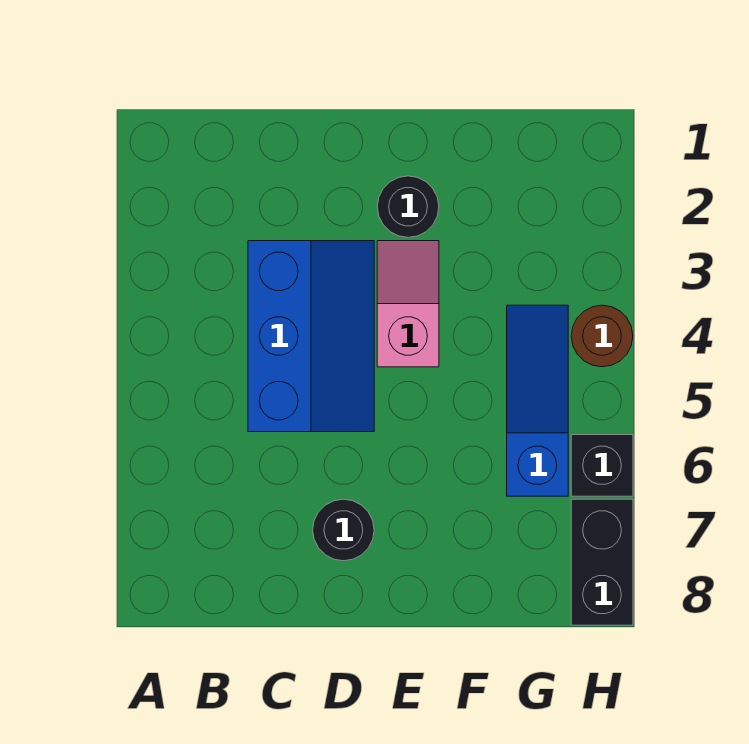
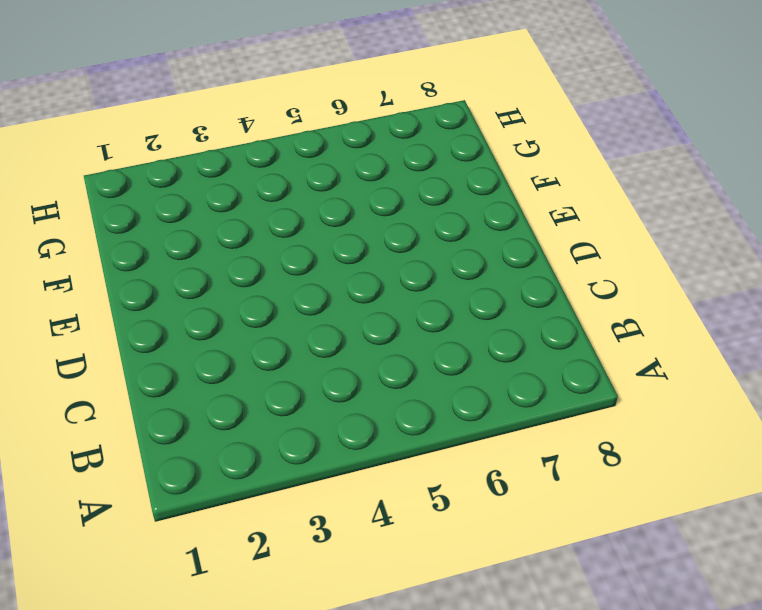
none -> blue 2x3 slope [248,241,374,432]
none -> black 1x1 round brick [313,499,374,561]

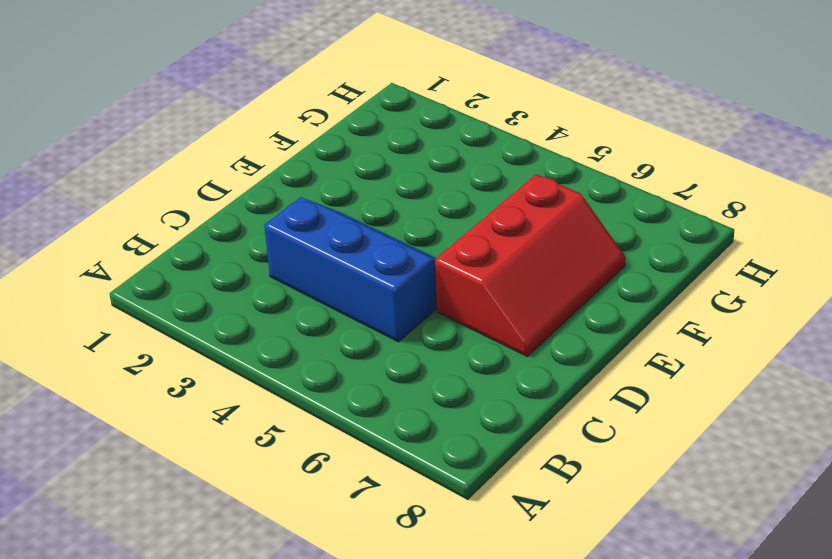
red 2x3 slope [435,174,625,356] -> black 1x1 round brick [313,499,374,561]
none -> black 1x1 round brick [377,176,439,237]
none -> pink 1x2 slope [377,241,439,367]

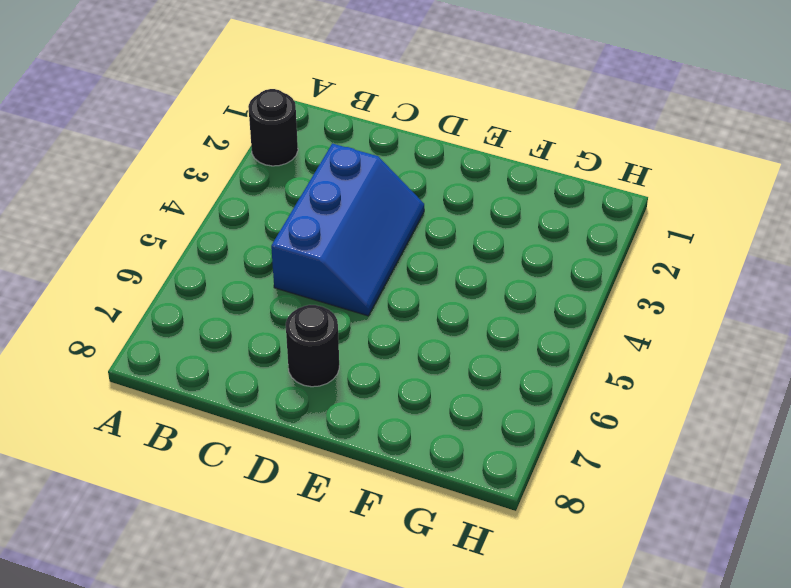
black 1x1 round brick [248,89,298,166] -> black 1x1 round brick moved to [377,176,439,237]
none -> pink 1x2 slope [377,241,439,367]
none -> blue 1x3 slope [507,305,568,496]

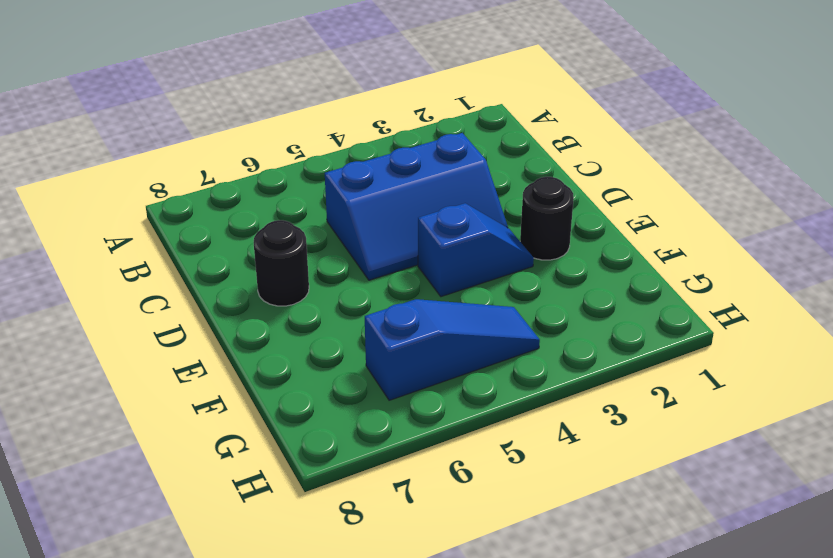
blue 1x2 slope [418,203,534,297] -> pink 1x2 slope [377,241,439,367]
none -> brown 1x1 round brick [571,305,633,367]
none -> black 1x1 brick [571,435,633,496]

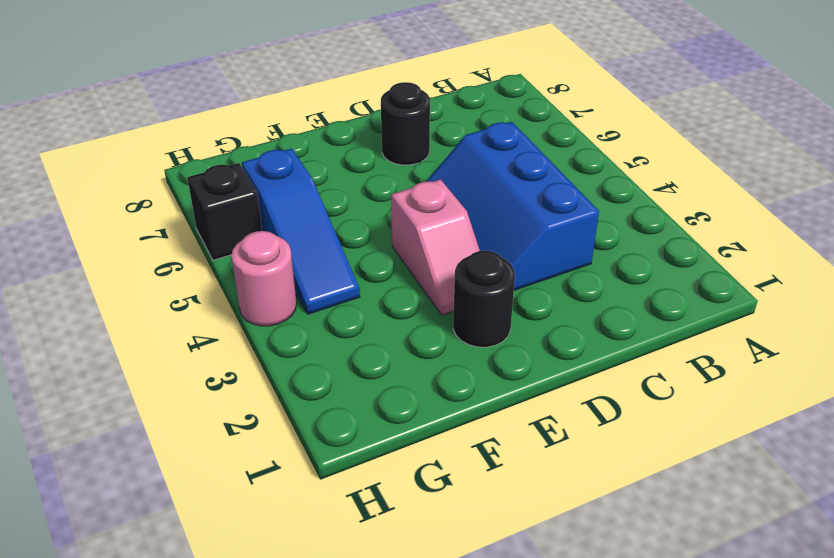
pink 1x1 round brick [231,231,297,326] -> brown 1x1 round brick [571,305,633,367]
none -> black 1x2 brick [571,499,633,625]

